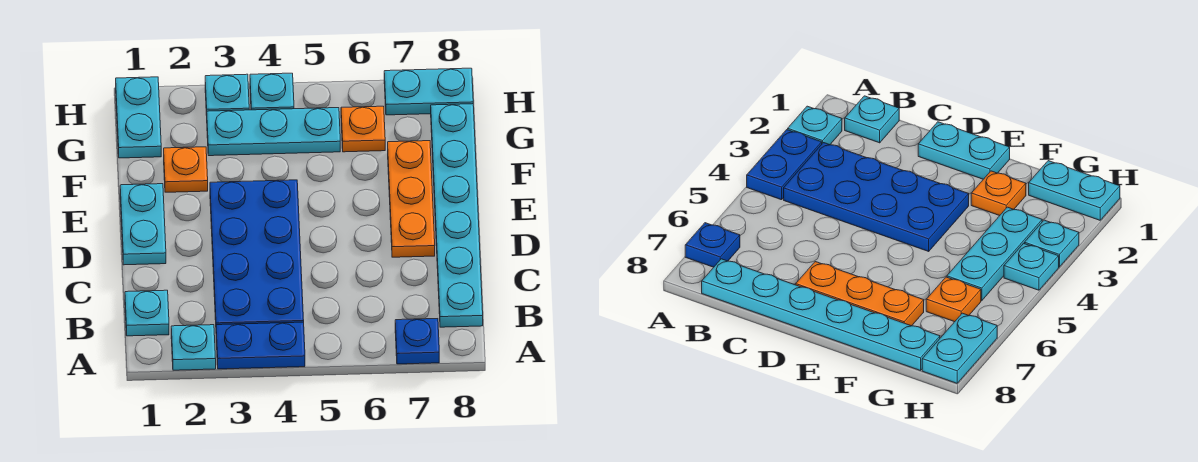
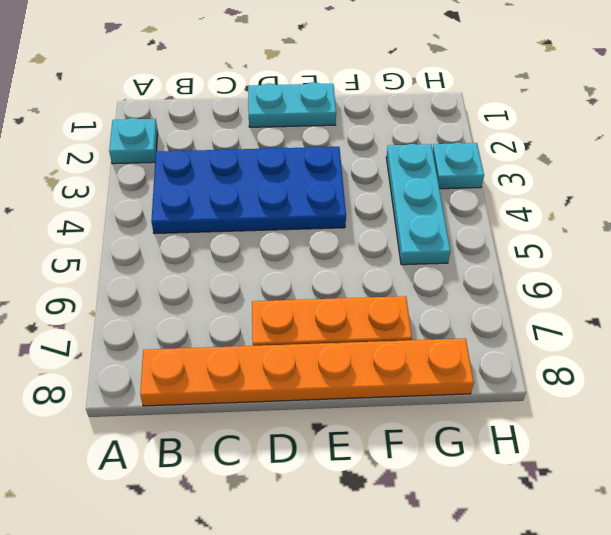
orange 1x6 plate [140,338,474,406] -> cyan 1x6 plate [431,104,483,327]
none -> blue 1x2 plate [216,322,305,369]
none -> blue 1x1 plate [395,319,439,364]
none -> cyan 1x1 plate [125,290,169,336]

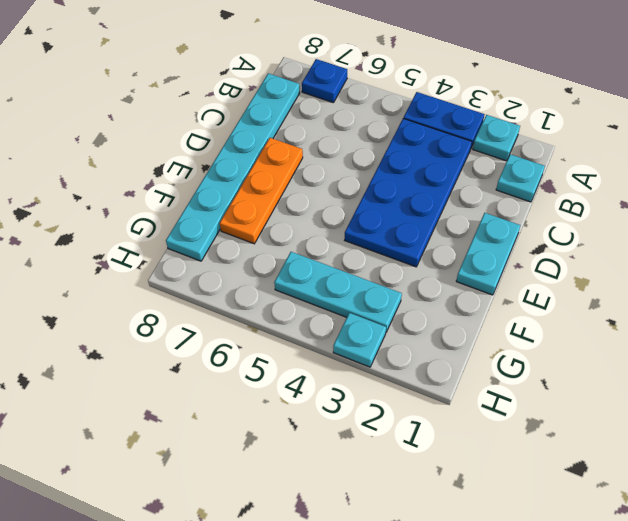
none -> orange 1x1 plate [164,147,208,192]
none -> cyan 1x2 plate [116,77,161,158]
none -> orange 1x1 plate [341,106,385,152]

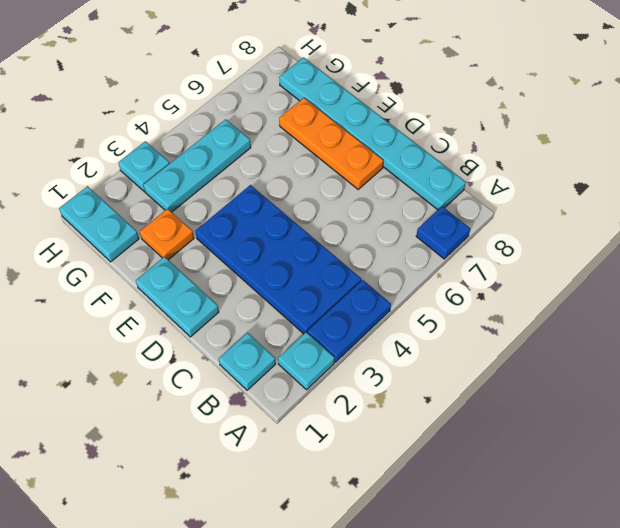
none -> orange 1x1 plate [341,106,385,152]
none -> cyan 1x1 plate [250,73,294,110]
none -> cyan 1x2 plate [384,68,473,115]

